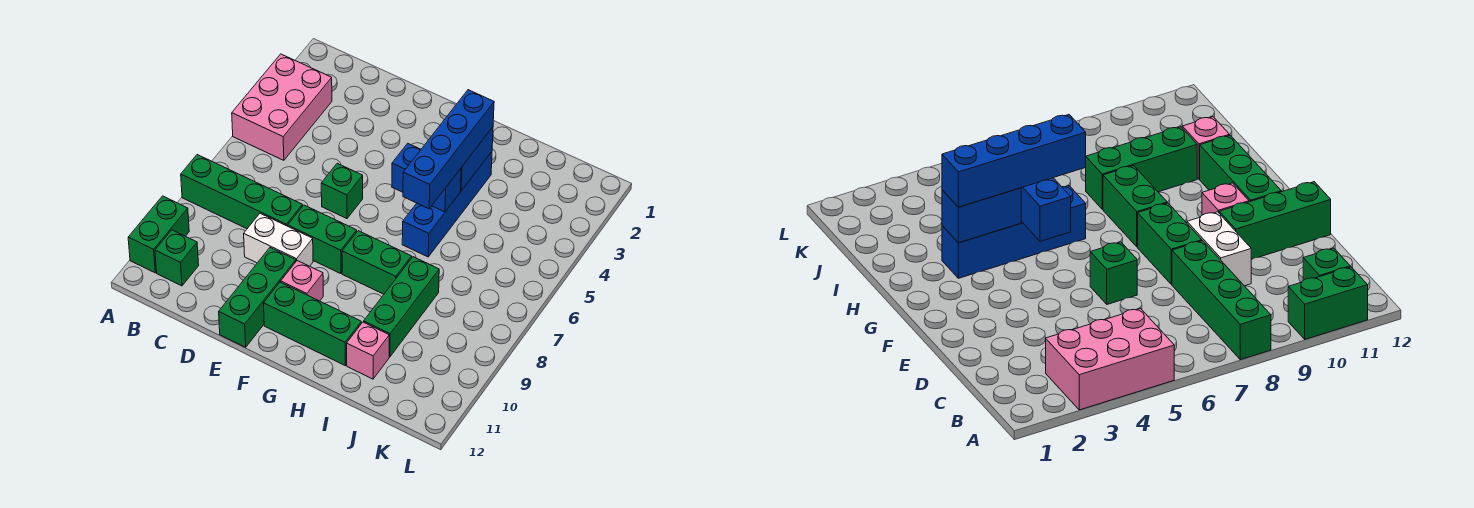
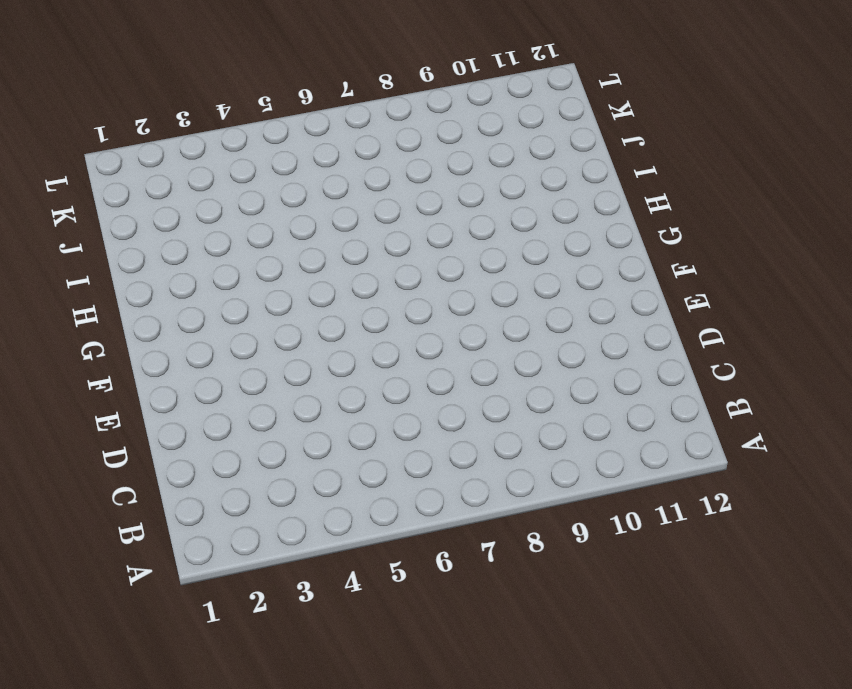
none -> pink 2x3 brick [232,54,332,160]
none -> green 1x4 brick [181,155,303,229]
none -> green 1x2 brick [128,196,189,273]

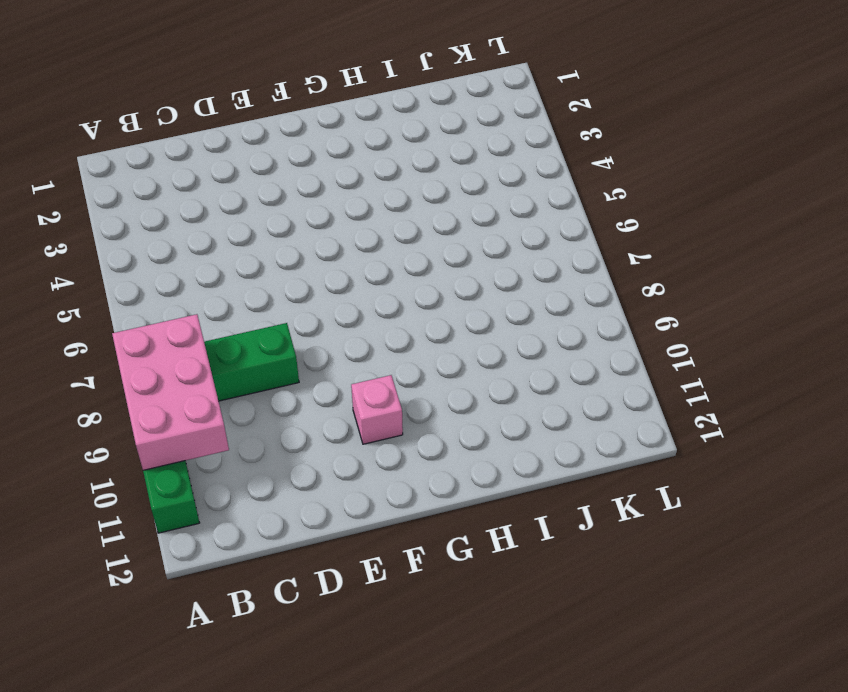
pink 2x3 brick [112,314,229,470] -> pink 2x3 brick moved to [232,54,332,160]
none -> green 1x1 brick [155,230,199,286]
none -> white 1x2 brick [244,213,313,266]
none -> green 1x1 brick [321,163,363,219]

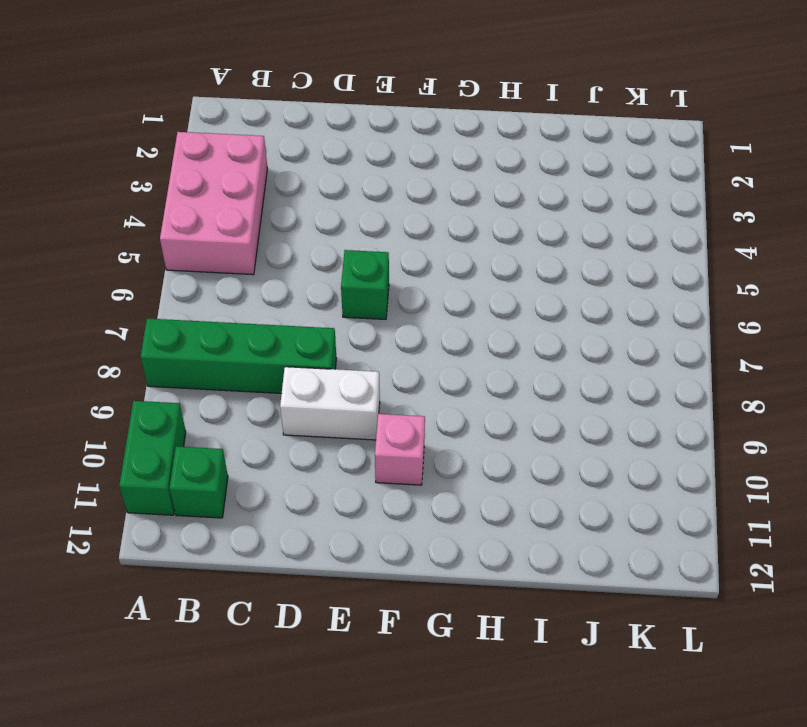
none -> green 1x2 brick [288,205,357,274]
none -> green 1x3 brick [219,248,296,347]
none -> green 1x3 brick [264,282,361,365]

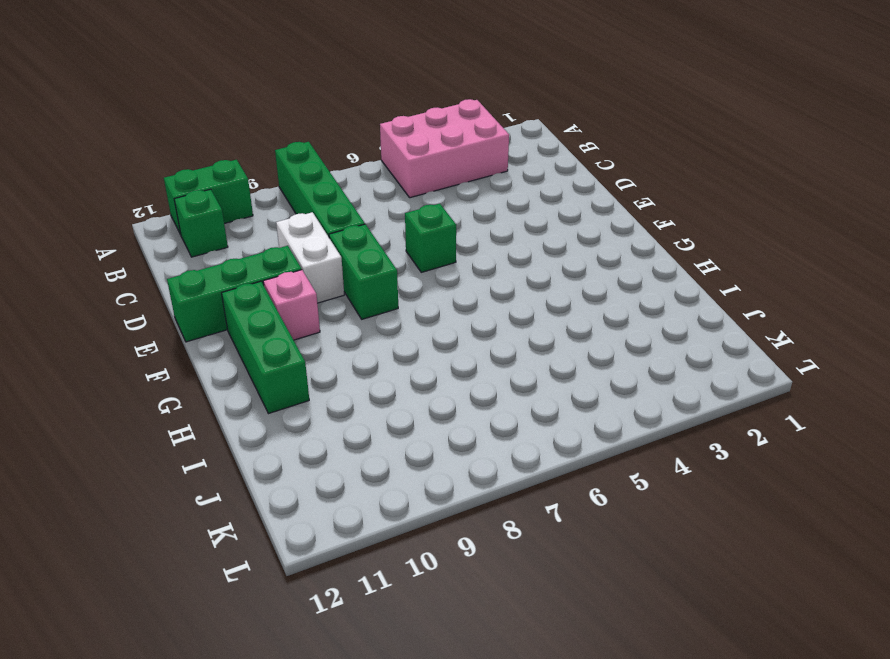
none -> green 1x2 brick [342,231,412,294]
none -> blue 1x4 brick [402,152,492,257]
none -> green 1x3 brick [364,257,439,357]

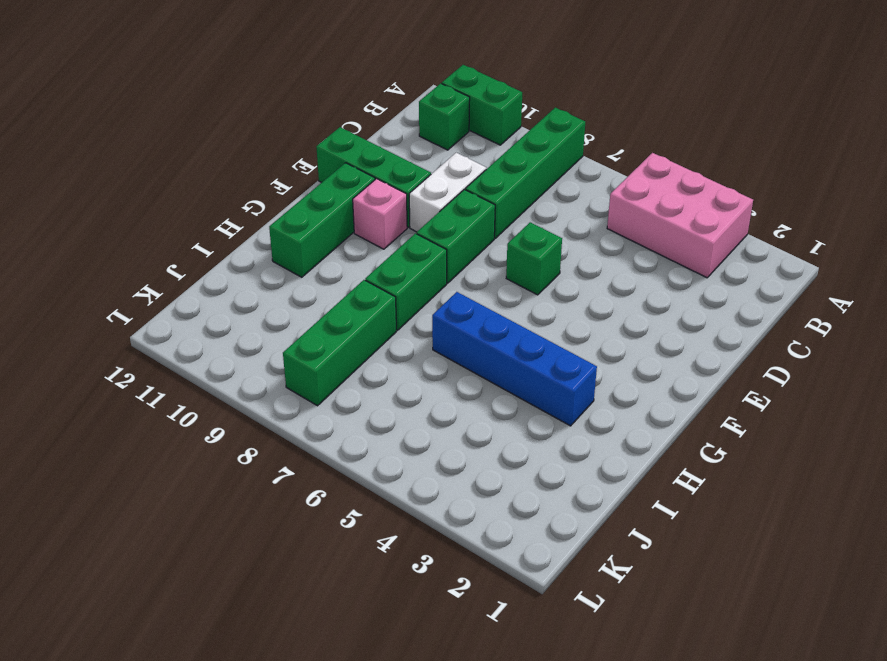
green 1x3 brick [283,280,397,406] -> green 1x3 brick turned to [364,257,439,357]
none -> pink 1x1 brick [347,322,389,379]
none -> blue 1x2 brick [392,143,461,212]
none -> blue 1x2 brick [460,127,493,191]

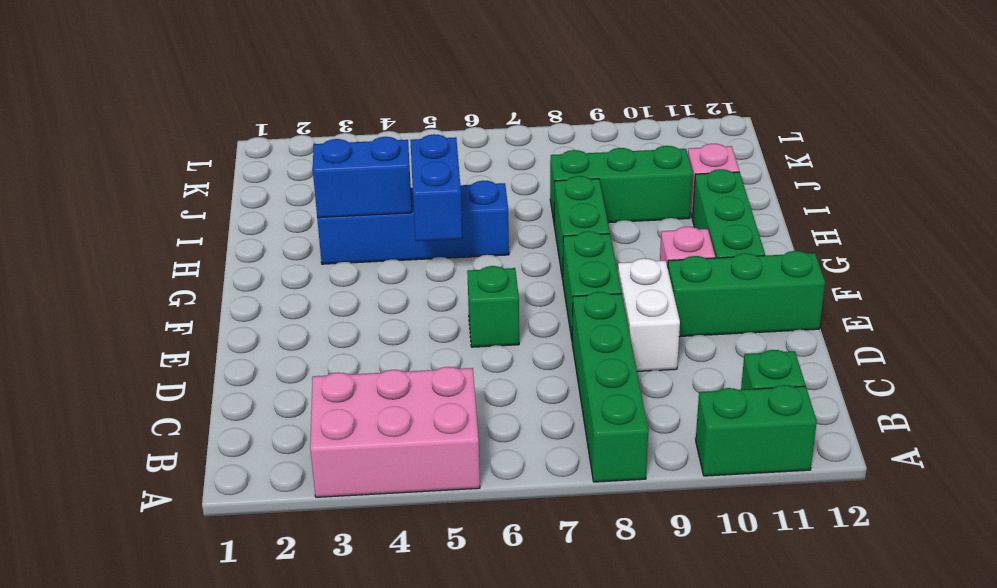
none -> blue 1x4 brick [403,90,494,209]

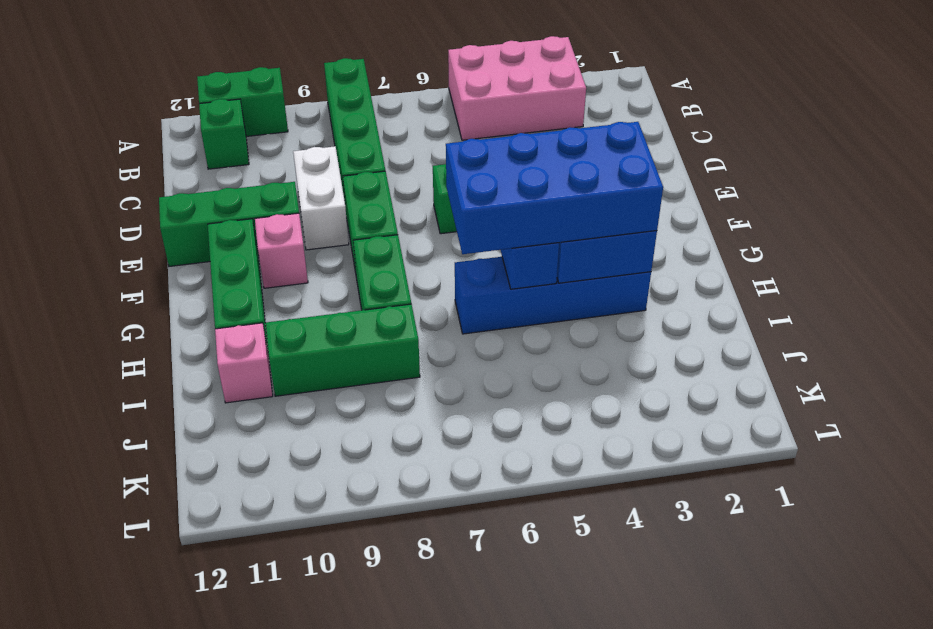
blue 2x4 brick [446,122,663,254] -> blue 1x4 brick [403,90,494,209]

